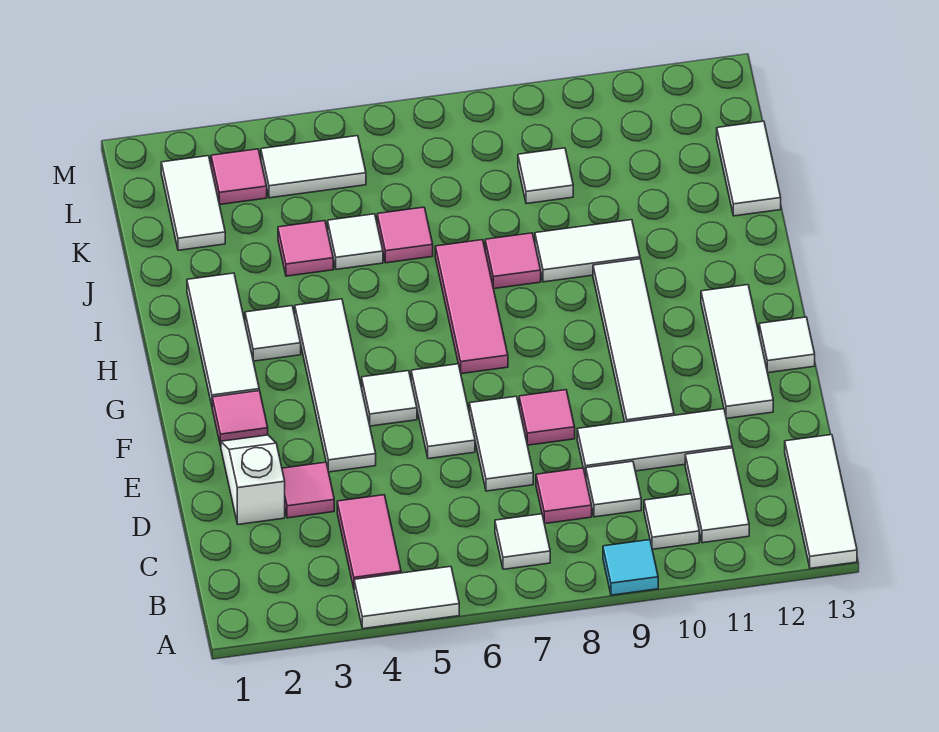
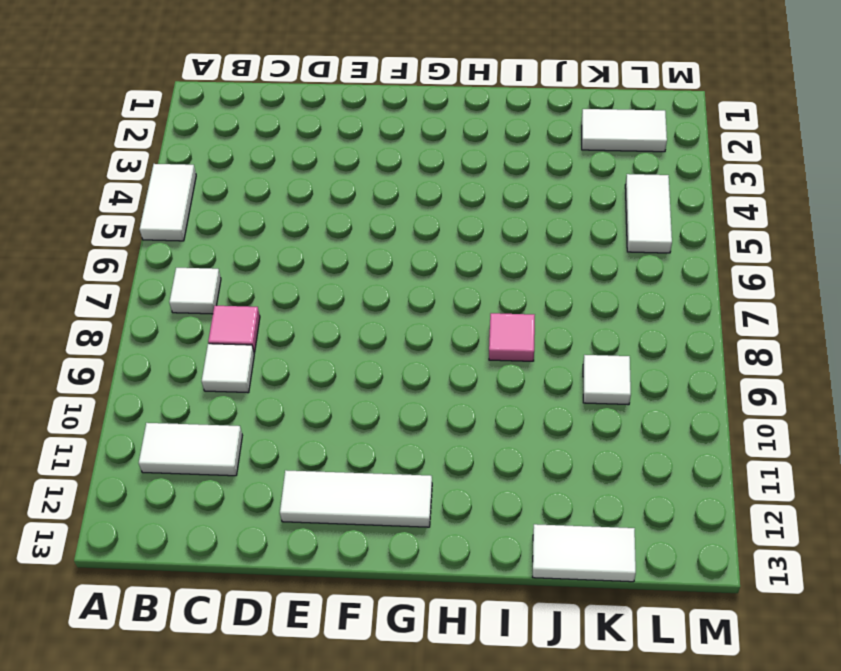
none -> cyan 1x1 tile [603,540,658,595]
none -> white 1x3 tile [785,435,857,568]
none -> pink 1x2 tile [337,495,401,588]
none -> white 1x1 tile [644,494,699,549]

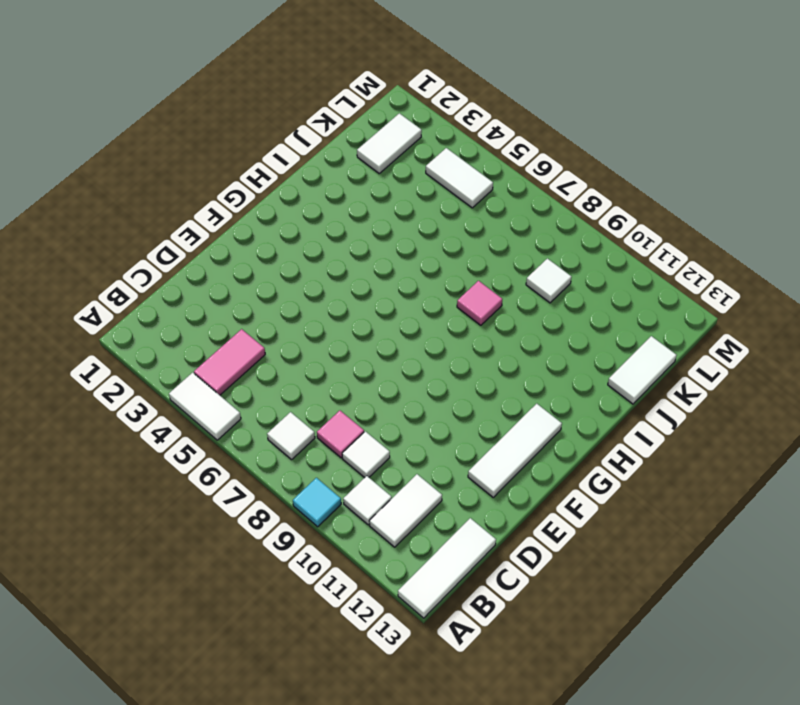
none -> white 1x2 slope [221,435,285,524]
none -> pink 1x1 tile [282,462,334,518]
none -> white 1x2 tile [469,396,533,491]
none -> white 1x3 tile [577,409,732,477]

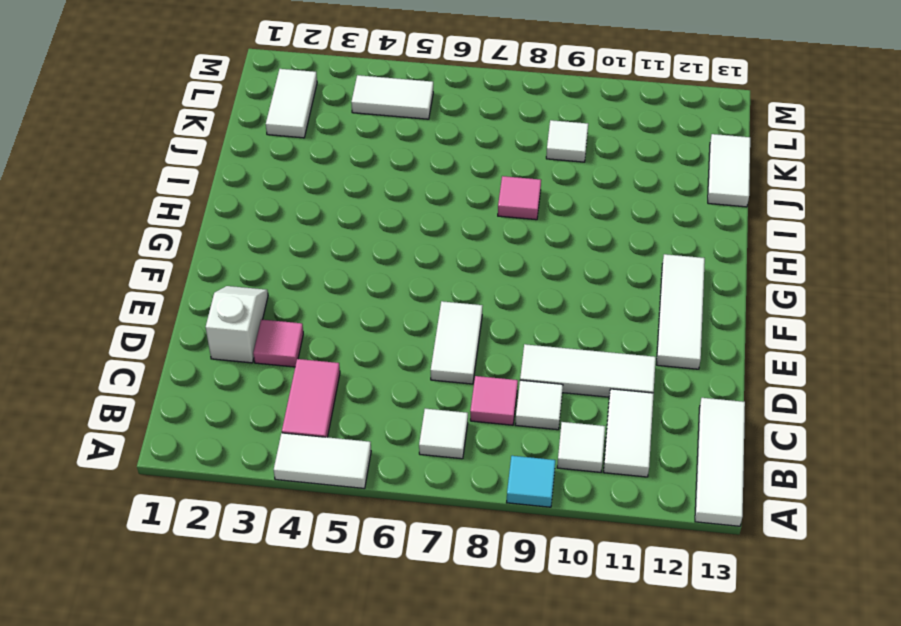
none -> white 1x4 tile [295,299,376,472]
none -> white 1x2 tile [411,364,475,459]
none -> pink 1x1 tile [519,390,575,445]
none -> white 1x4 tile [593,259,674,422]

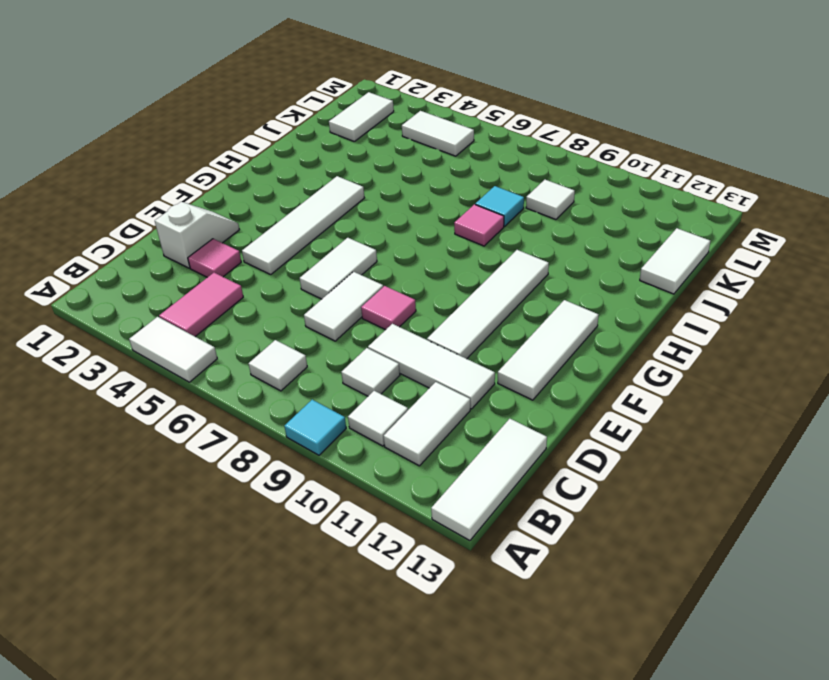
cyan 1x1 tile [475,186,524,226] -> none
none -> pink 1x1 tile [536,468,592,524]
none -> pink 1x1 tile [212,391,268,446]
none -> white 1x1 tile [362,371,417,426]
none -> white 1x1 tile [759,317,815,373]

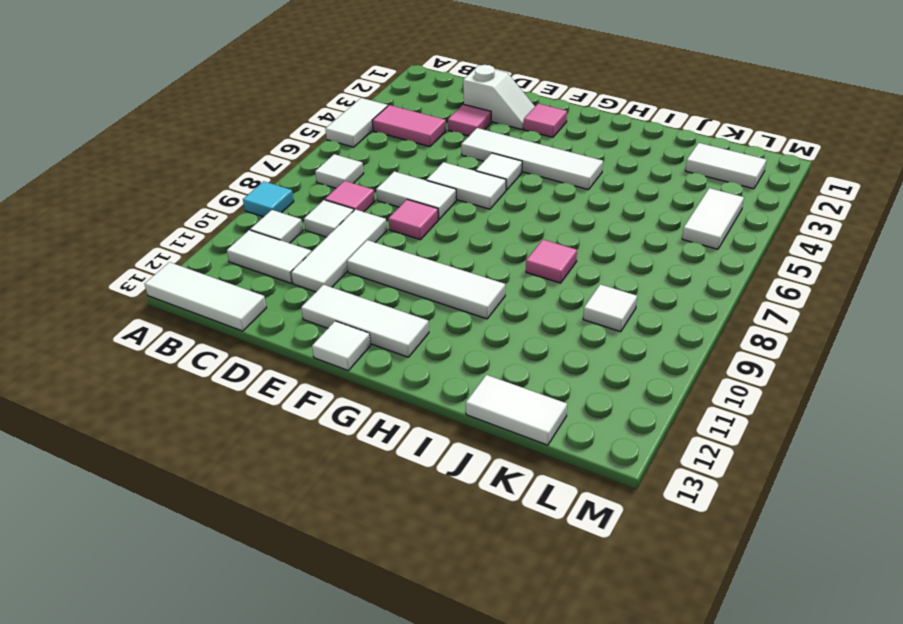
none -> white 1x3 tile [187,273,259,405]
none -> pink 1x3 tile [435,240,508,374]
none -> white 1x1 tile [245,306,301,361]
none -> white 1x2 tile [535,220,640,282]

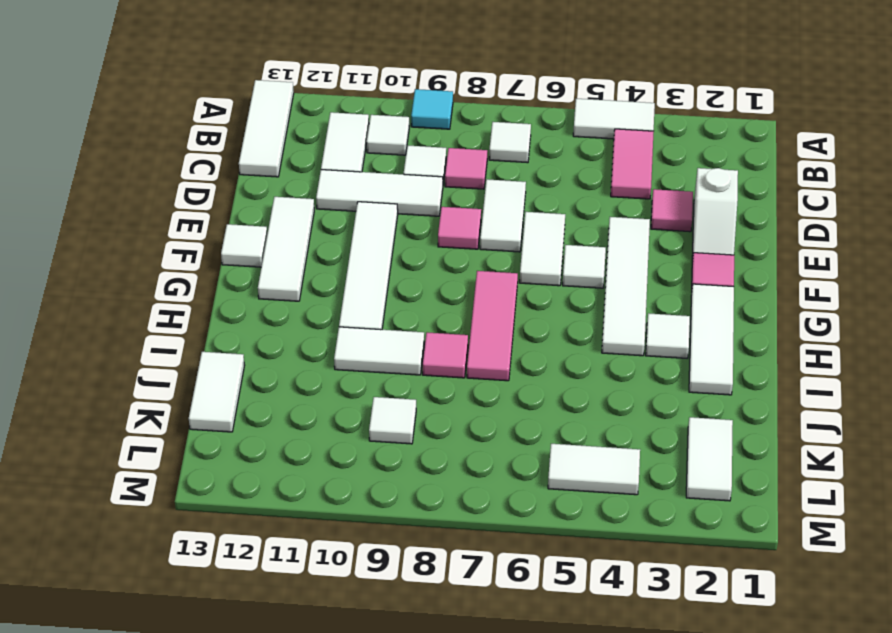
none -> pink 1x1 tile [278,221,333,276]
none -> white 1x1 tile [328,214,383,269]
none -> pink 1x1 tile [377,207,433,263]
none -> pink 1x1 tile [211,149,267,205]

